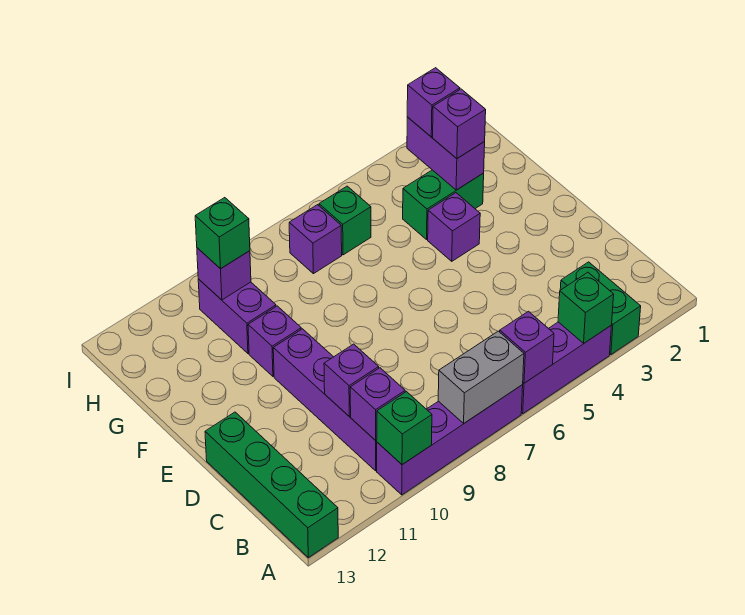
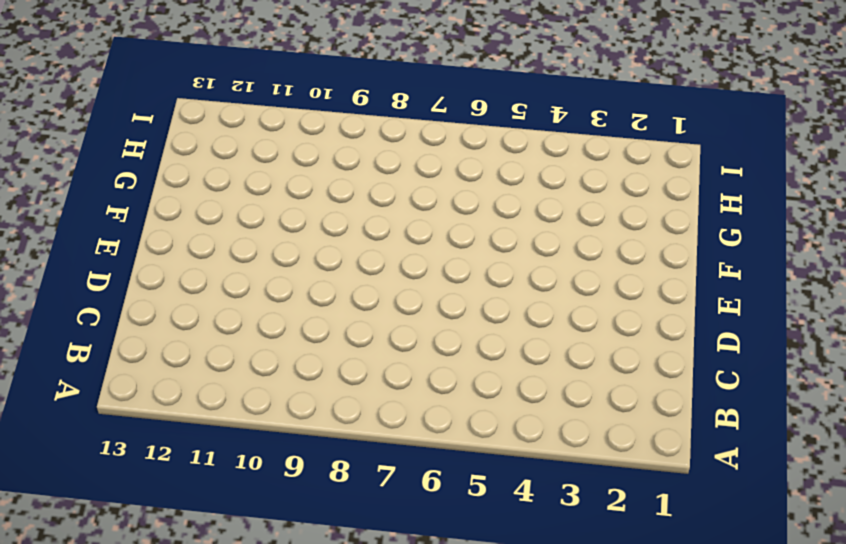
none -> green 1x2 brick [560,262,641,355]
none -> purple 1x3 brick [521,322,611,414]
none -> purple 1x4 brick [377,385,523,495]

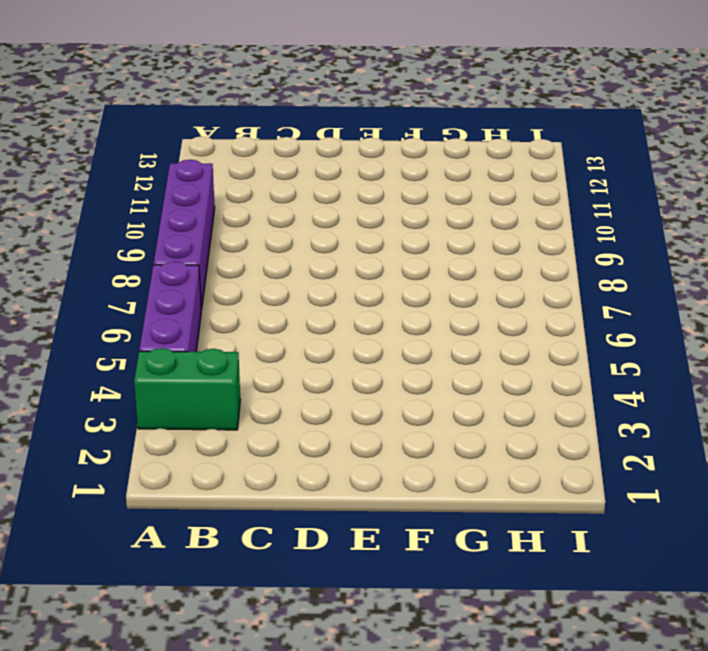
none -> green 1x4 brick [205,412,338,558]
none -> purple 1x4 brick [273,329,377,471]
none -> purple 1x1 brick [428,193,480,261]

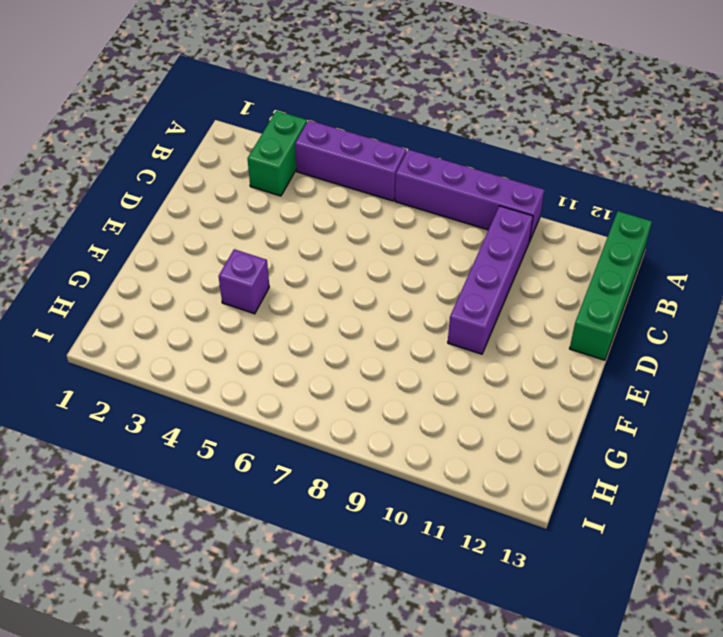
none -> purple 1x1 brick [248,306,301,376]
none -> green 1x2 brick [403,170,484,239]
none -> purple 1x2 brick [198,279,276,353]

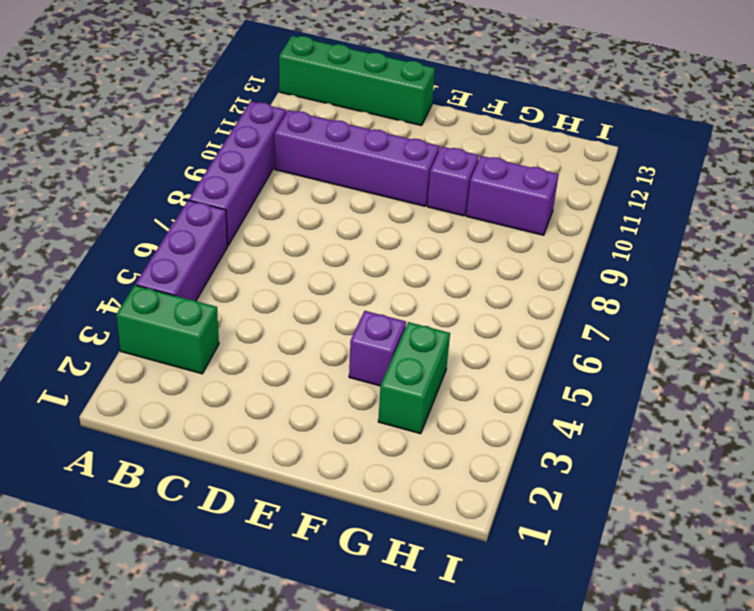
none -> green 1x1 brick [319,186,371,255]
none -> purple 1x1 brick [289,205,342,274]
none -> green 1x1 brick [558,272,614,343]

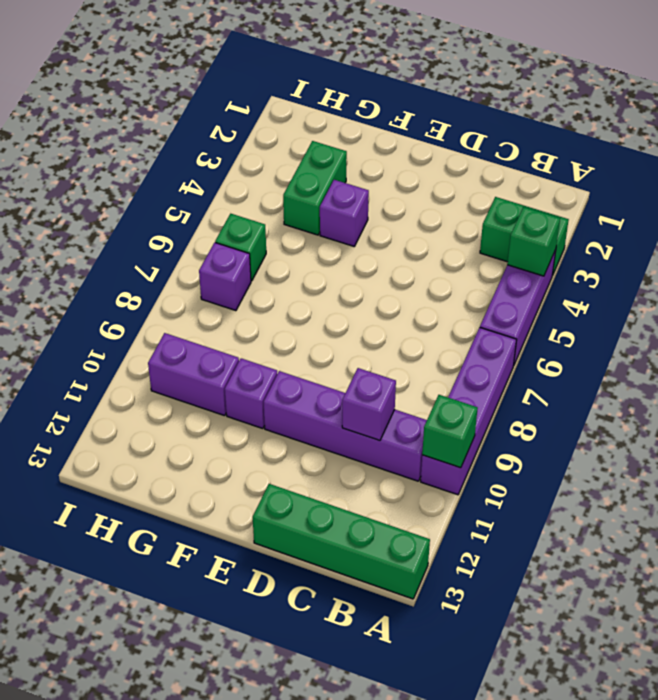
none -> purple 1x1 brick [500,311,554,383]
none -> grey 1x2 brick [438,331,524,423]
none -> purple 1x1 brick [350,368,405,440]

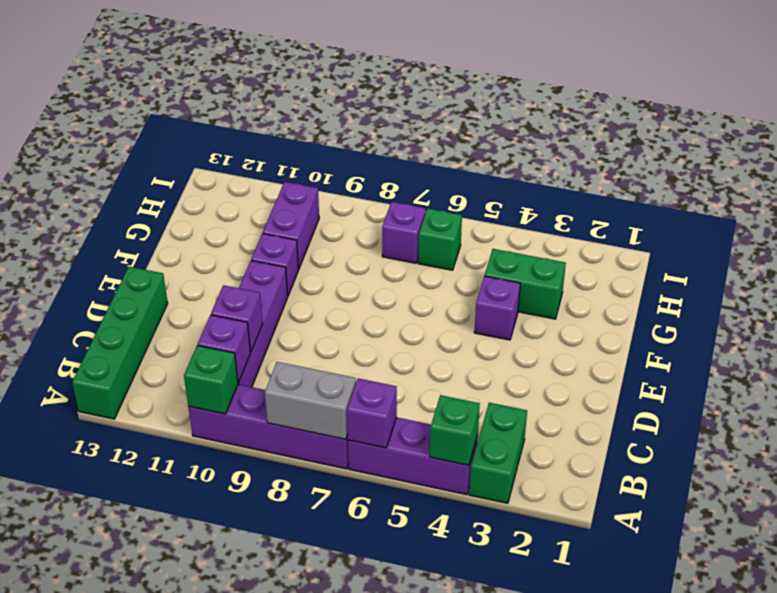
none -> purple 1x2 brick [407,117,485,190]
none -> purple 1x1 brick [197,248,251,300]
none -> purple 1x1 brick [433,89,486,158]

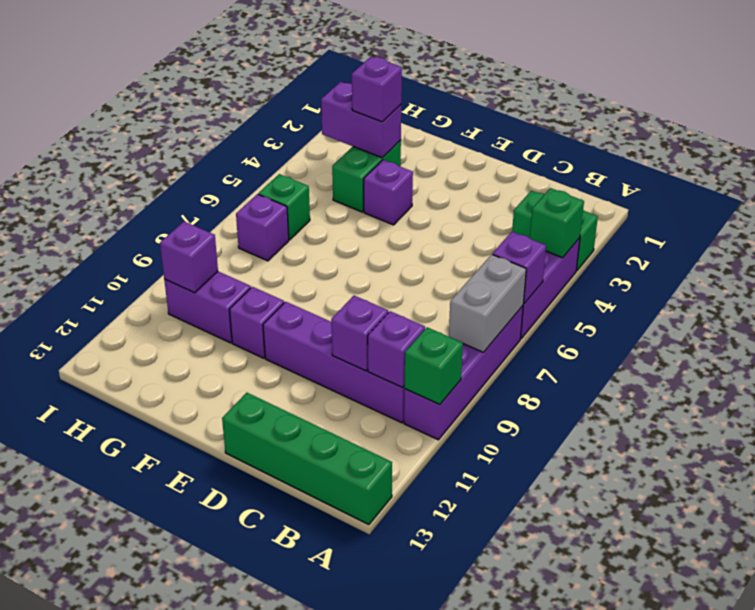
none -> purple 1x1 brick [407,68,460,137]
none -> green 1x1 brick [195,198,250,269]

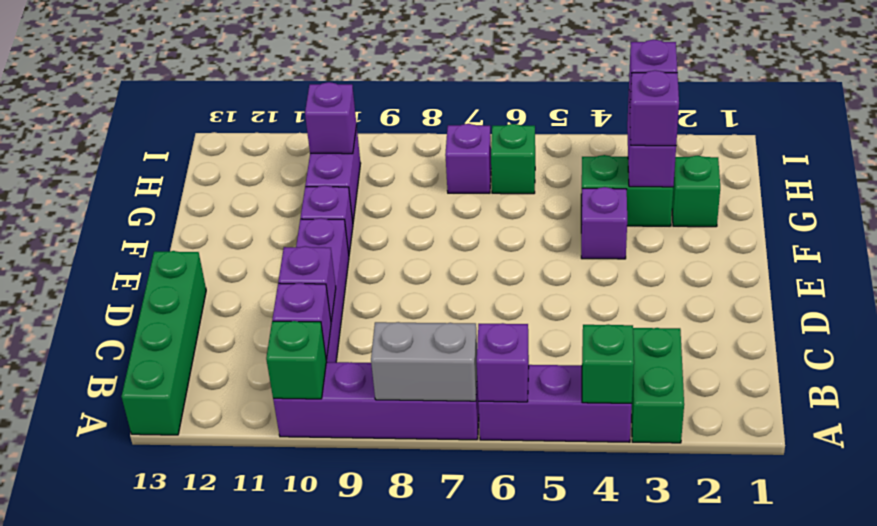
green 1x1 brick [672,156,720,227] -> green 1x1 brick moved to [195,198,250,269]

